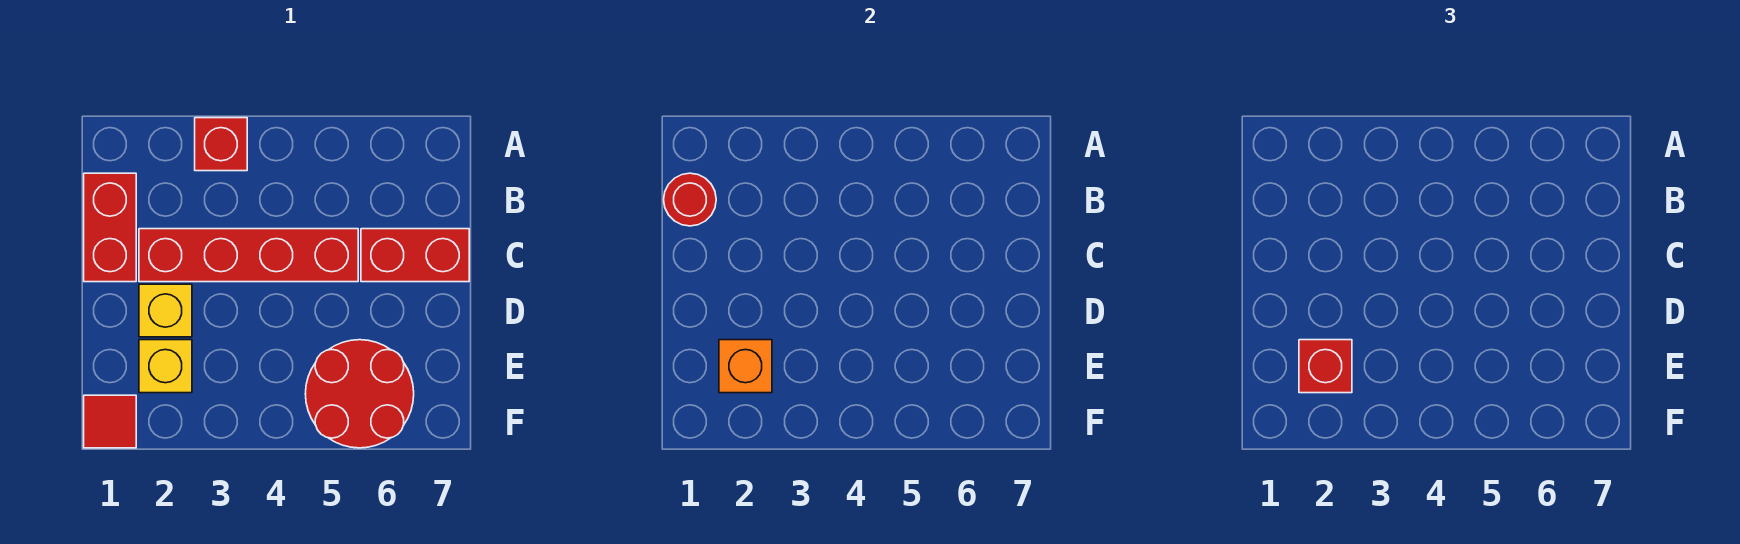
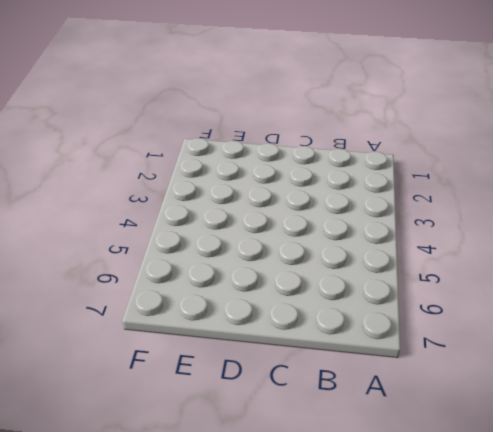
none -> red 1x1 brick [195,118,247,171]
none -> red 1x2 brick [84,173,136,282]

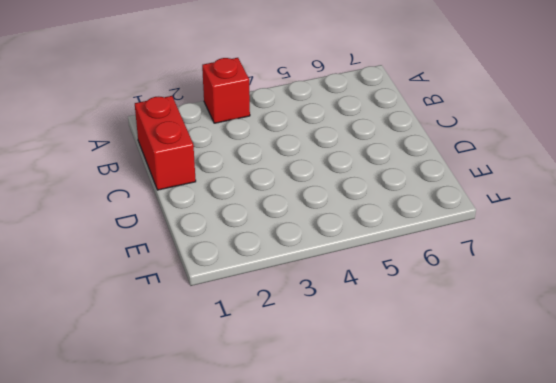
none -> red 1x4 brick [139,229,358,282]
none -> red 1x2 brick [361,229,469,282]

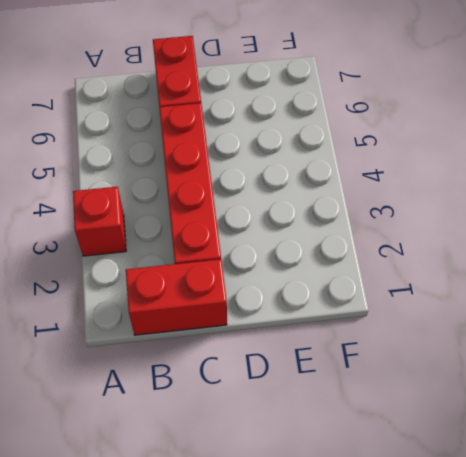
none -> yellow 1x1 brick [139,284,192,337]
none -> yellow 1x1 brick [139,340,192,393]

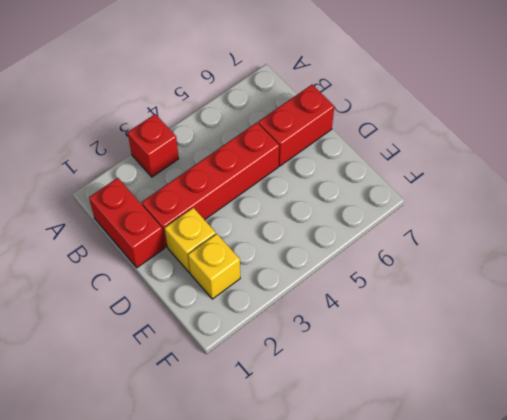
none -> red 2x2 round brick [305,340,414,448]
none -> red 1x1 tile [84,395,136,448]

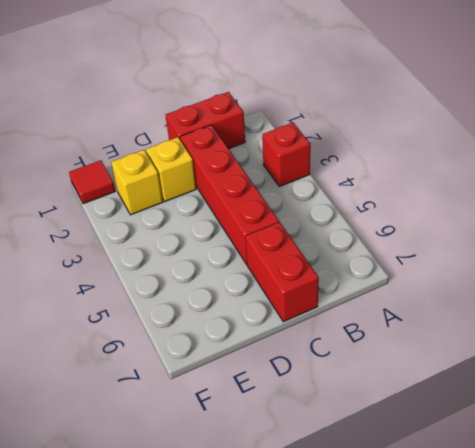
none -> red 2x2 round brick [305,340,414,448]
none -> red 1x1 round brick [664,173,716,226]

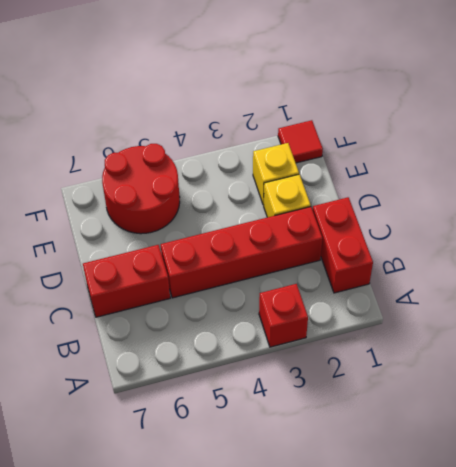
none -> red 1x1 round brick [664,173,716,226]
none -> orange 1x1 brick [719,340,772,393]

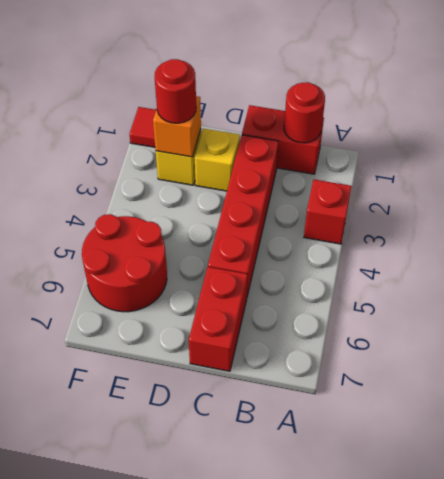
red 1x1 round brick [155,59,196,123] -> red 1x1 brick [1299,340,1352,393]

